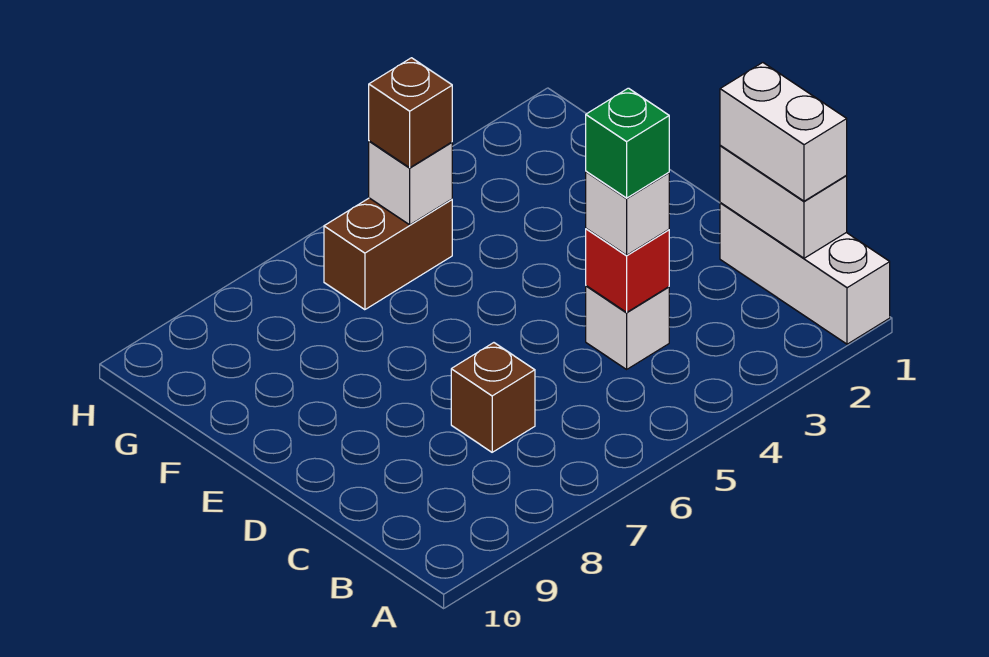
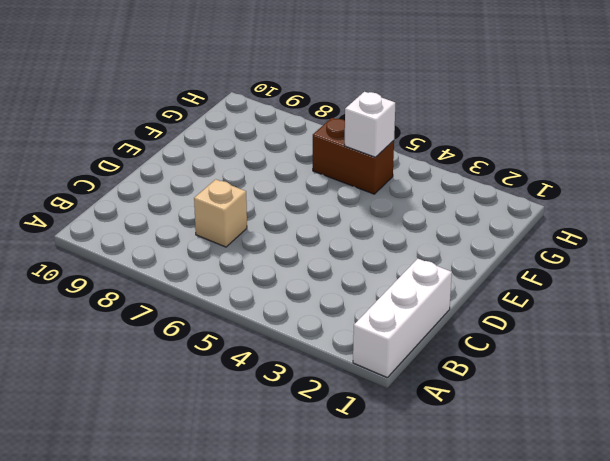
tan 1x1 brick [194,179,247,247] -> brown 1x1 brick [451,343,535,452]
none -> white 1x1 brick [586,286,669,369]
none -> white 1x2 brick [720,146,847,258]

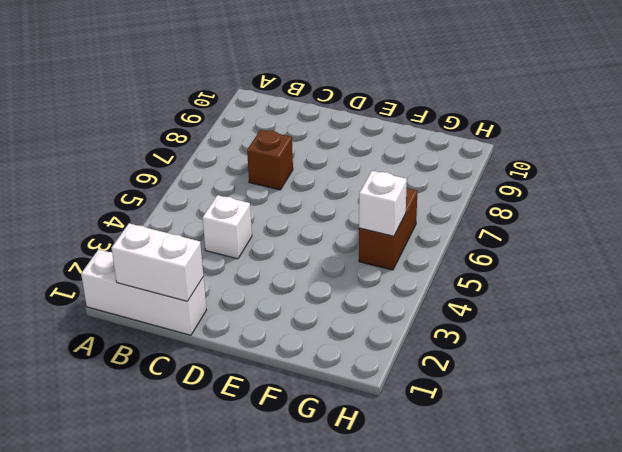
none -> red 1x1 brick [586,229,669,312]
none -> white 1x2 brick [720,63,847,201]

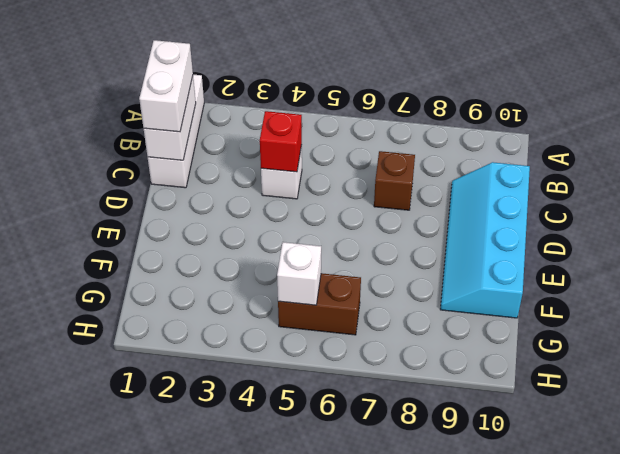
cyan 2x4 slope [440,162,530,318] -> none
none -> white 1x1 brick [586,171,669,255]
none -> brown 1x1 brick [369,58,452,168]

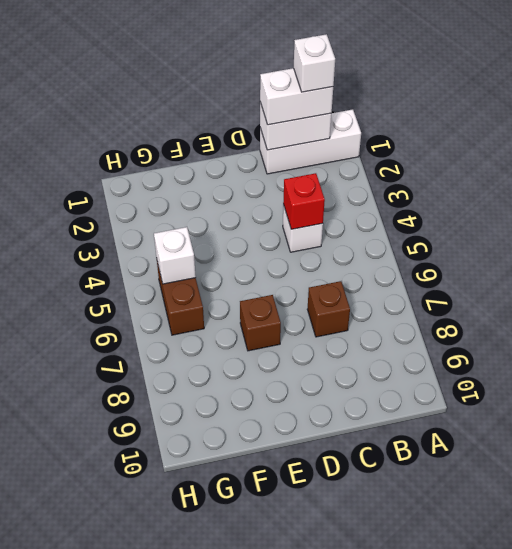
white 1x1 brick [294,34,335,92] -> white 1x1 brick moved to [586,171,669,255]
brown 1x1 brick [240,295,281,351] -> brown 1x1 brick moved to [369,58,452,168]
none -> green 1x1 brick [586,88,669,198]

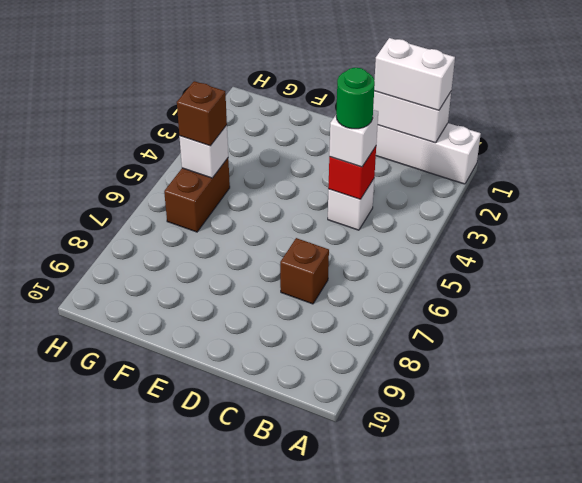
green 1x1 round brick [336,68,375,129] -> green 1x1 brick [586,88,669,198]

